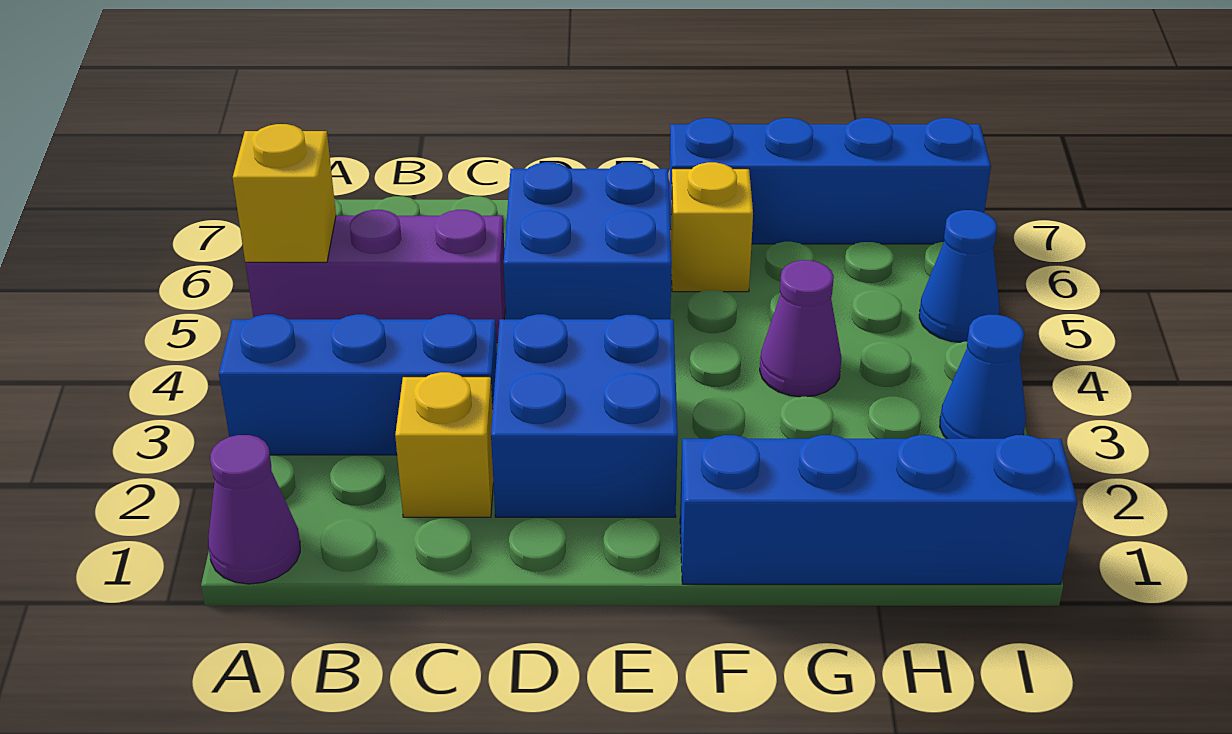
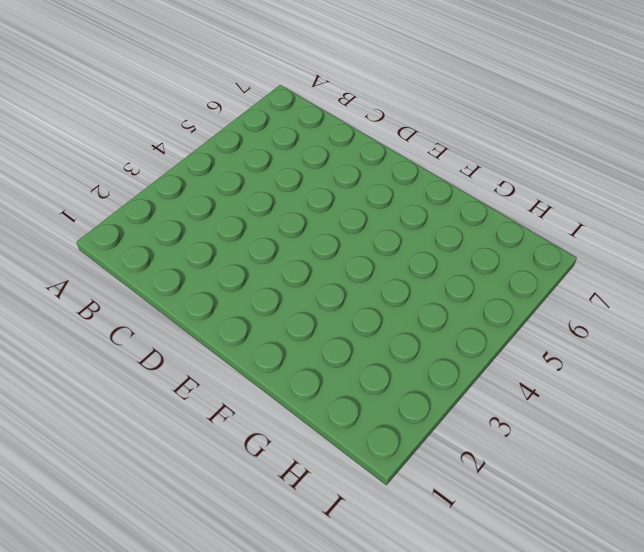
none -> purple 1x1 cone [208,435,300,584]
none -> blue 1x3 brick [219,314,497,455]
none -> purple 1x3 brick [245,210,506,343]

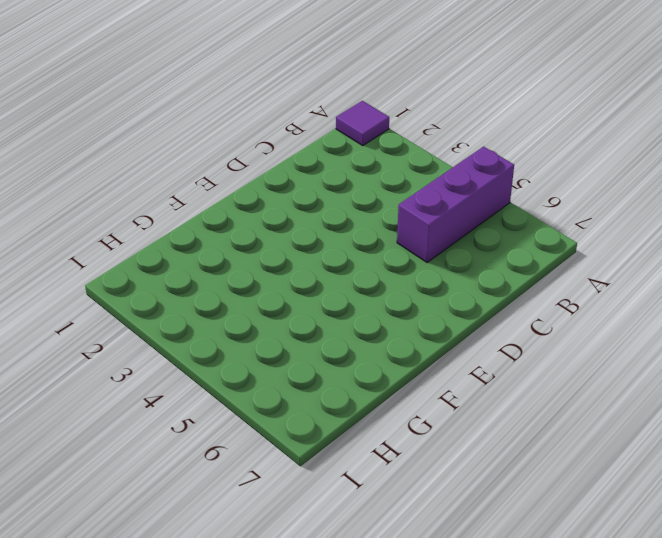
purple 1x1 tile [336,101,389,146] -> purple 1x1 cone [208,435,300,584]
none -> blue 1x3 brick [219,314,497,455]
none -> yellow 1x1 brick [395,372,493,517]
none -> blue 2x2 brick [491,314,678,517]

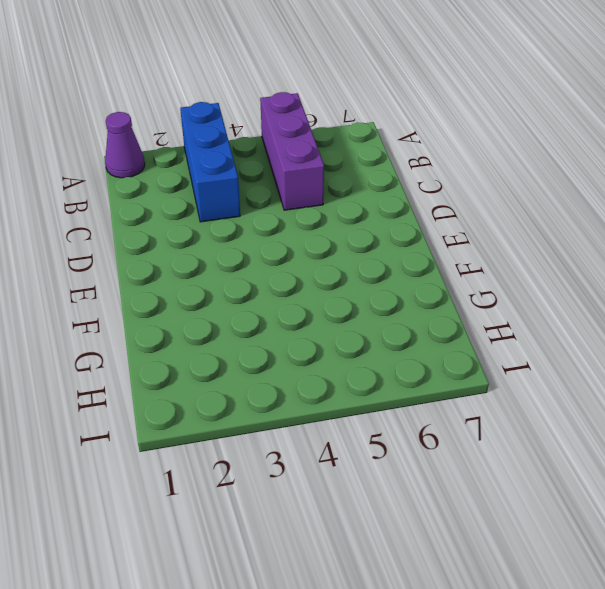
none -> yellow 1x1 brick [395,372,493,517]
none -> blue 2x2 brick [491,314,678,517]
none -> blue 2x2 brick [504,162,672,319]

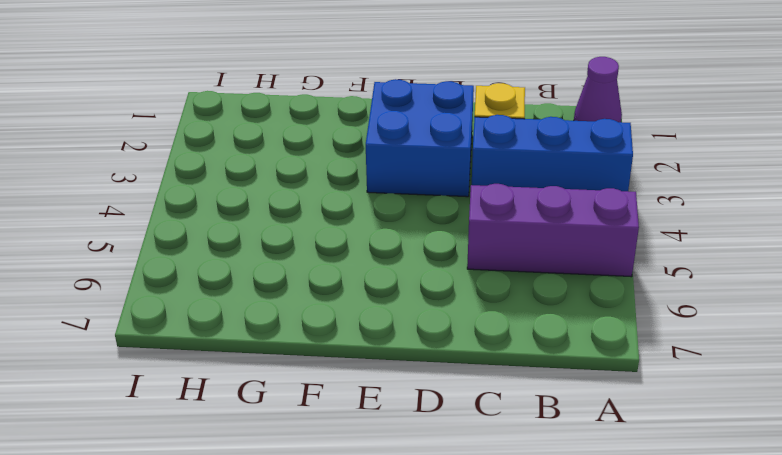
none -> blue 2x2 brick [504,162,672,319]
none -> blue 1x4 brick [680,435,1077,584]
none -> yellow 1x1 brick [671,162,753,292]

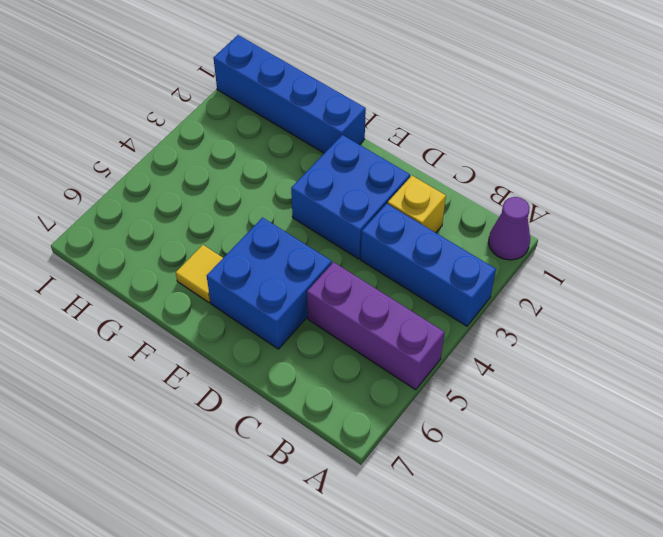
yellow 1x1 tile [176,245,223,303] -> yellow 1x1 brick [671,162,753,292]
none -> blue 1x4 brick [669,118,991,244]
none -> purple 1x1 cone [760,260,842,397]
none -> blue 1x1 cone [940,315,1026,439]

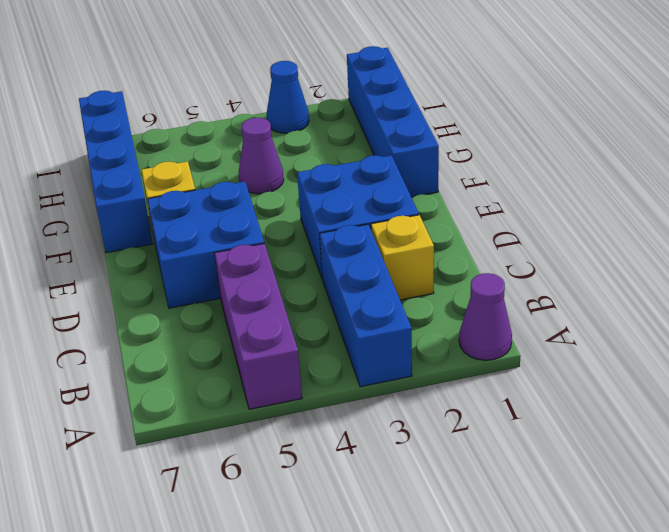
none -> blue 1x1 cone [919,210,999,342]
none -> yellow 1x1 brick [233,124,336,262]

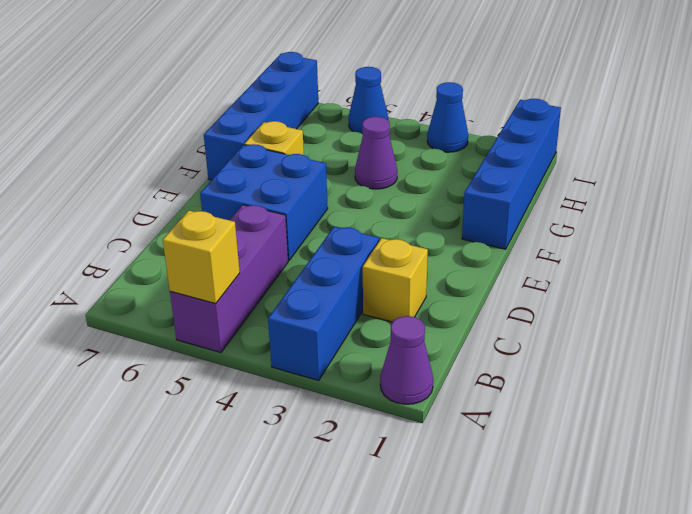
none -> blue 2x2 brick [491,314,678,517]

